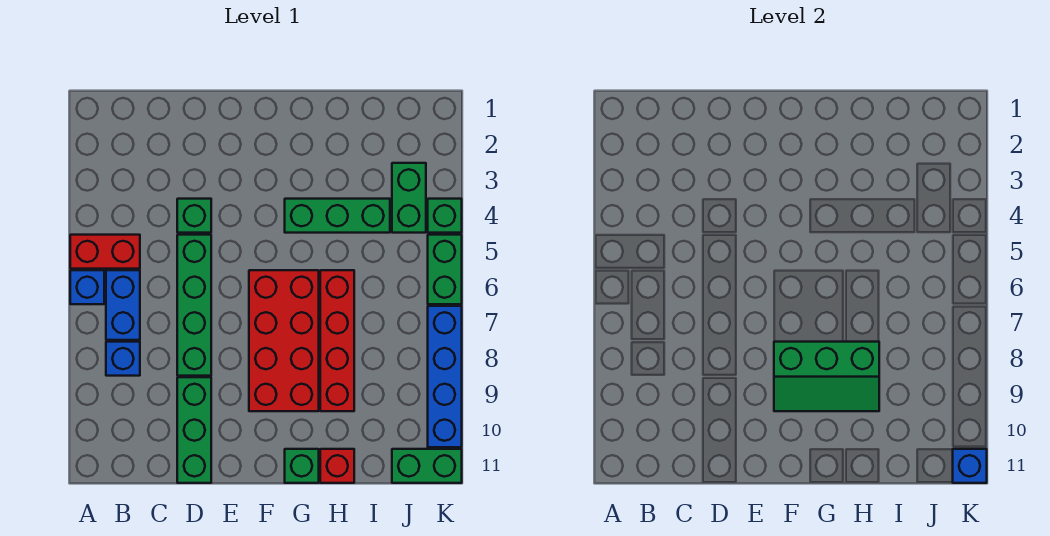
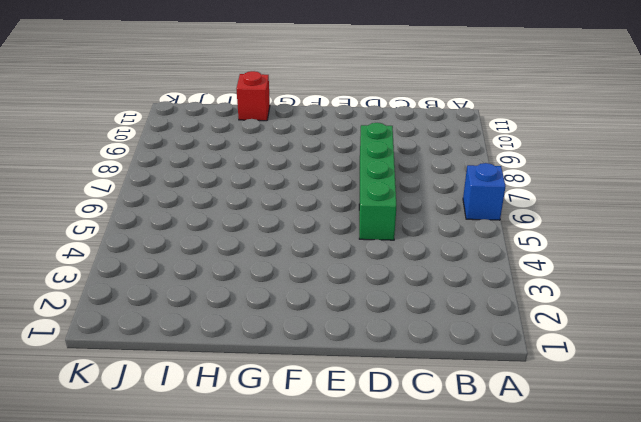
none -> red 1x2 brick [70,235,140,269]
none -> blue 1x2 brick [106,270,140,340]
none -> blue 1x1 brick [106,342,140,376]

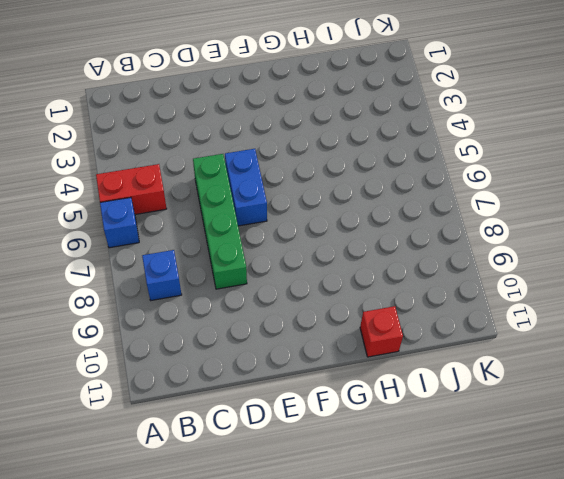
blue 1x2 brick [225,149,267,226] -> blue 1x2 brick moved to [106,270,140,340]
none -> green 1x1 brick [177,199,211,233]
none -> green 1x3 brick [177,377,211,483]
none -> red 2x4 brick [249,270,319,411]

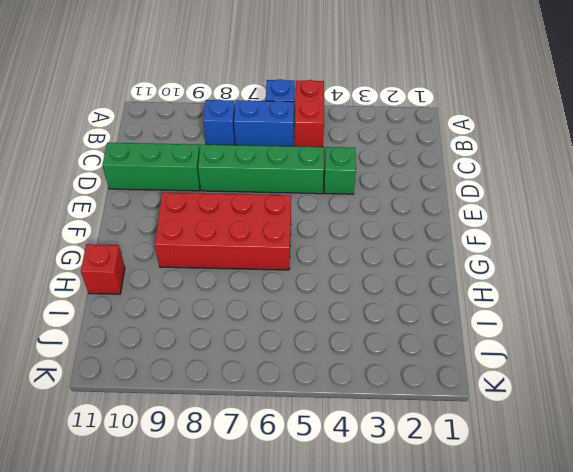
none -> green 1x3 brick [285,199,390,233]
none -> green 1x1 brick [285,449,319,483]
none -> red 1x4 brick [320,270,354,411]

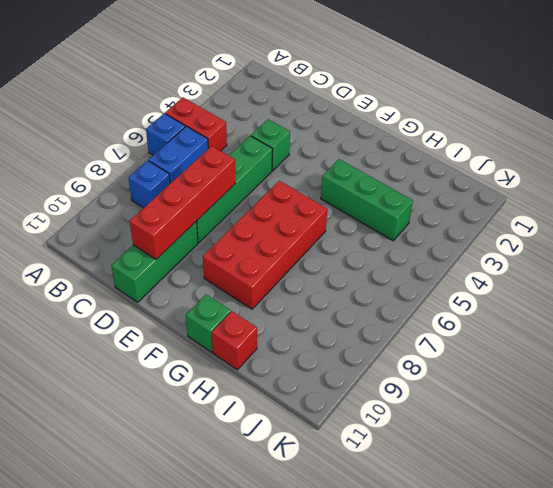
red 1x4 brick [130,146,235,259] -> red 1x4 brick moved to [320,270,354,411]
none -> green 1x2 brick [392,163,426,233]
none -> green 1x2 brick [392,449,462,483]
none -> green 1x1 brick [428,199,462,233]

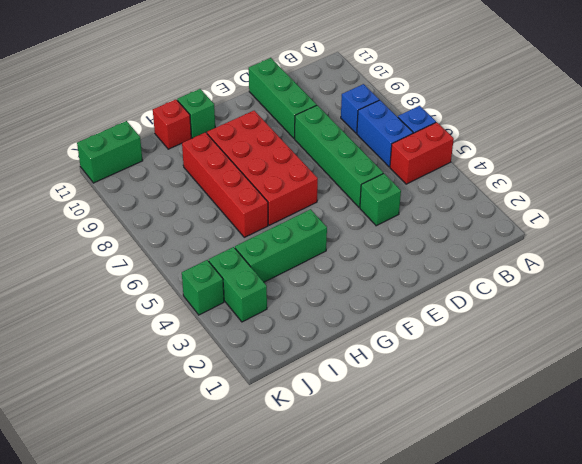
none -> green 1x2 brick [428,235,462,304]
none -> blue 1x4 brick [428,306,462,447]
none -> green 2x3 slope [774,342,879,411]

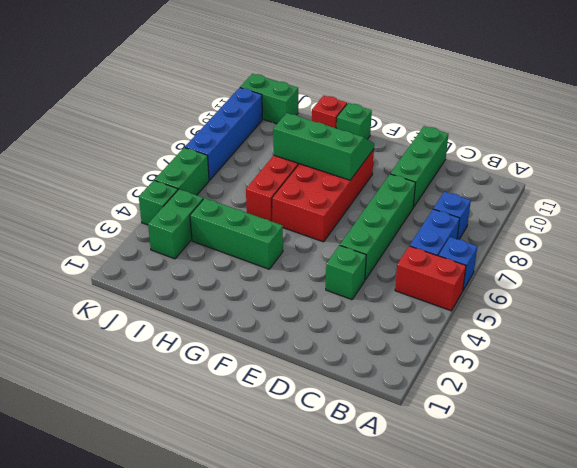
none -> blue 1x1 brick [953,449,987,483]

